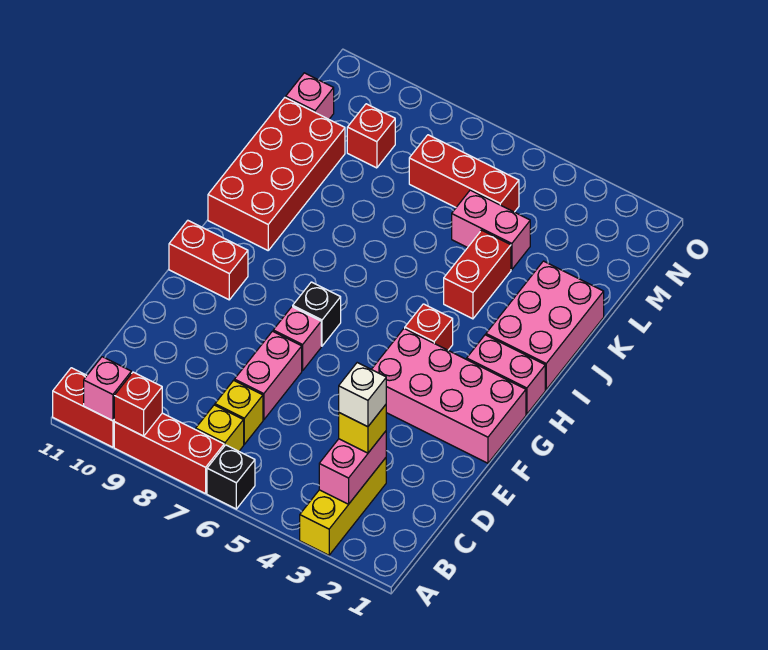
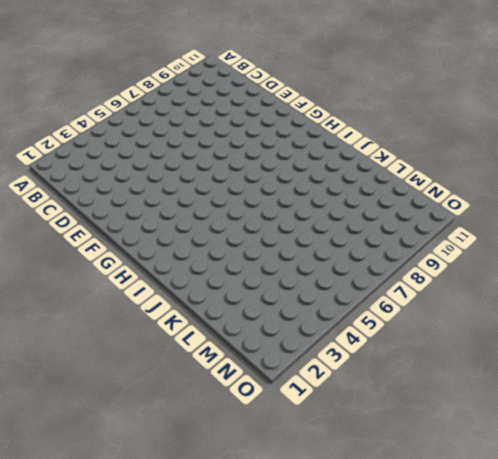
none -> yellow 1x3 brick [300,458,386,555]
none -> black 1x1 brick [207,445,255,509]
none -> red 1x3 brick [114,413,224,494]

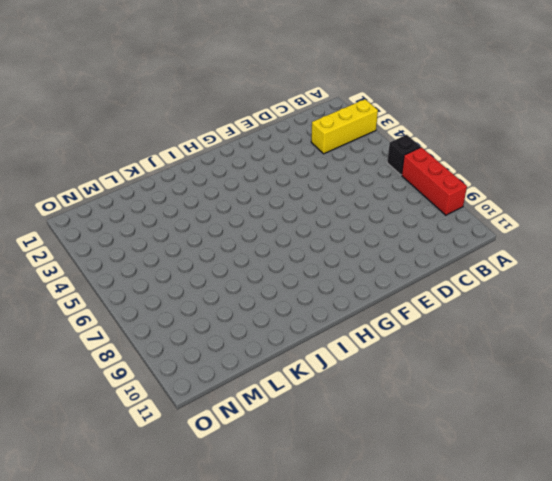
none -> red 1x2 brick [53,368,114,447]
none -> yellow 1x1 brick [196,405,244,451]
none -> yellow 1x1 brick [215,380,263,444]

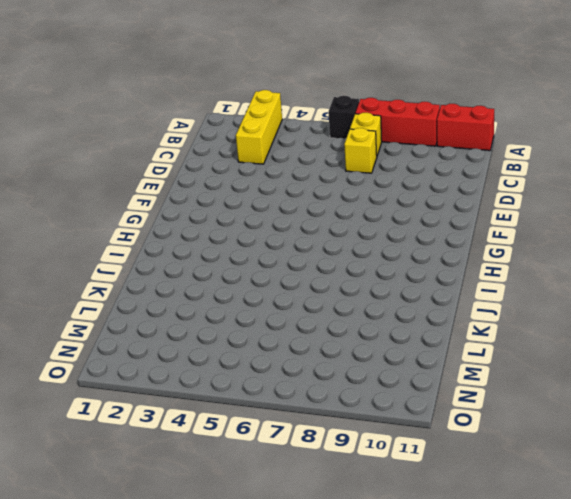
none -> pink 1x2 brick [234,331,302,420]
none -> pink 2x4 brick [372,328,526,463]
none -> pink 1x1 brick [273,307,321,371]

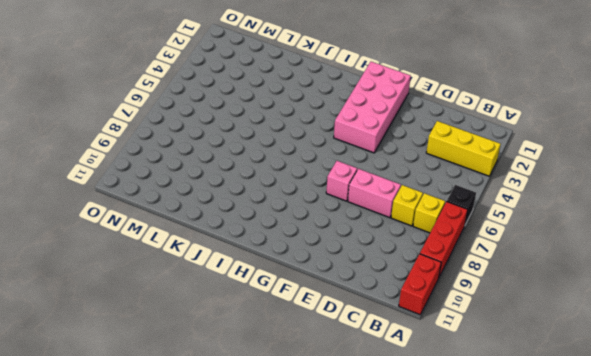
none -> black 1x1 brick [293,282,341,346]
none -> red 1x2 brick [169,220,248,300]
none -> pink 1x2 brick [467,335,545,414]

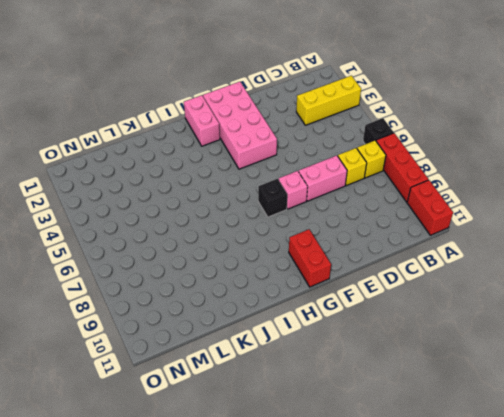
none -> red 1x1 brick [405,304,453,350]
none -> pink 2x3 brick [486,261,604,389]
none -> red 2x4 brick [208,98,345,250]

